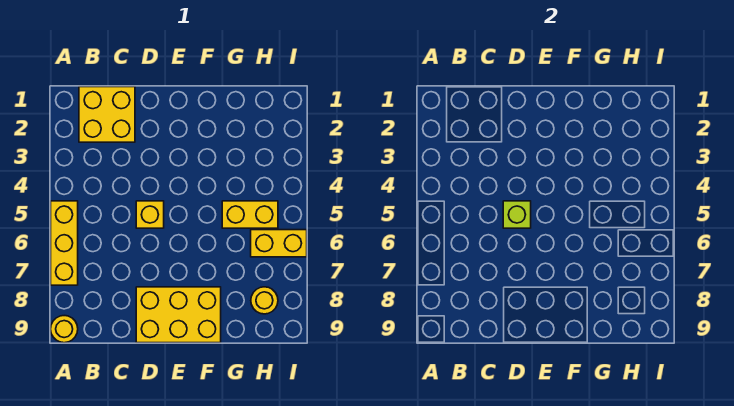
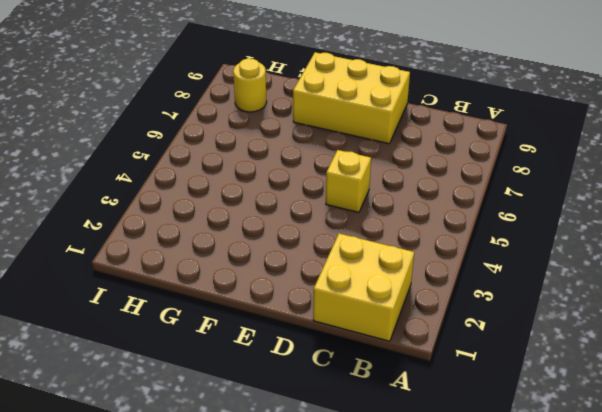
none -> yellow 1x3 brick [51,201,78,285]
none -> yellow 1x1 round brick [51,316,78,343]

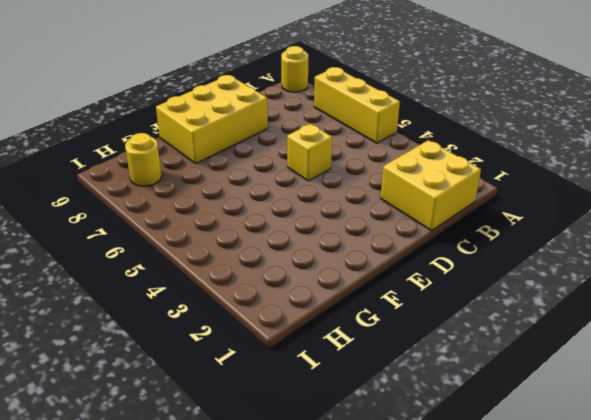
none -> yellow 1x2 brick [222,201,278,228]
none -> yellow 1x2 brick [251,230,307,257]

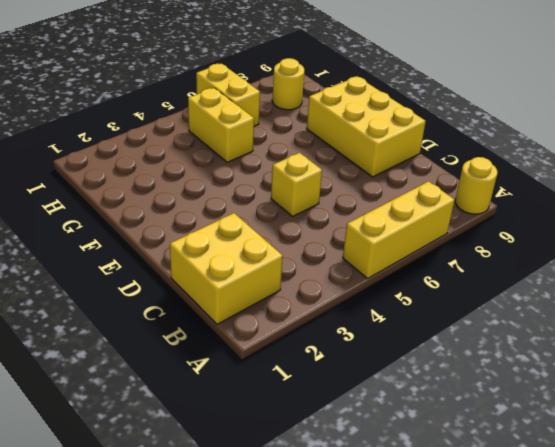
none -> lime 1x1 brick [503,201,531,228]

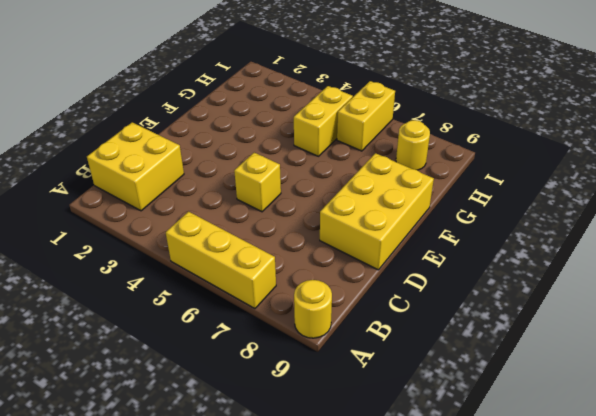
none -> lime 1x1 brick [503,201,531,228]

